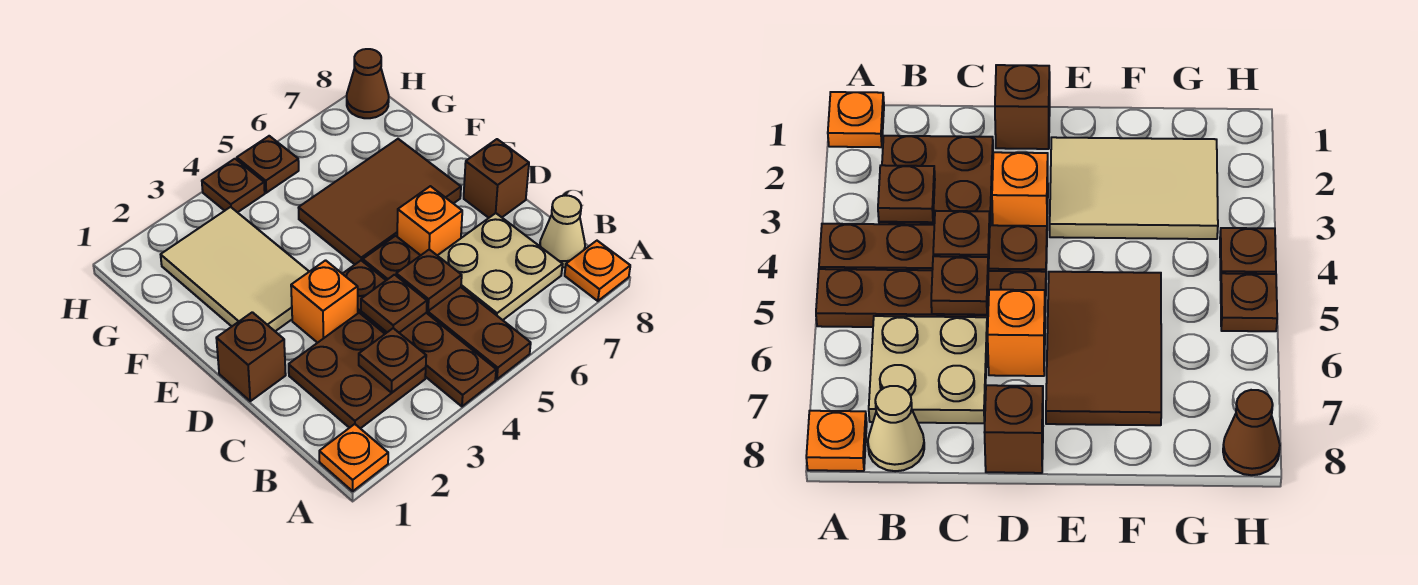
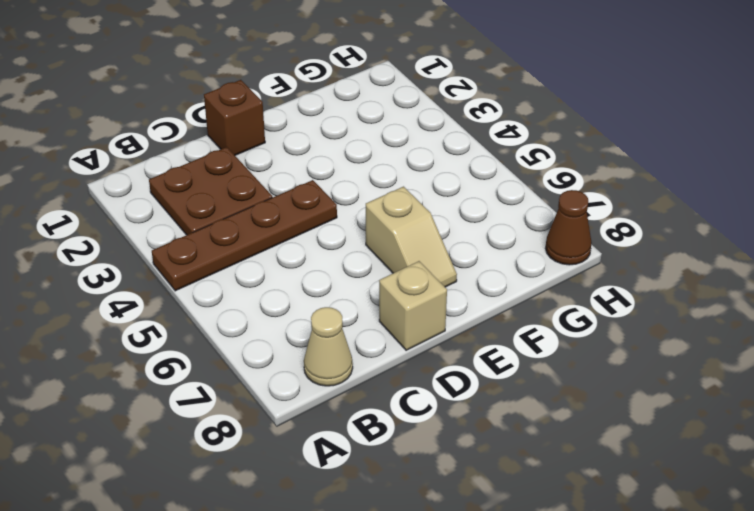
tan 1x1 brick [379,261,447,350] -> brown 1x1 brick [464,139,529,218]
tan 1x2 slope [366,187,457,287] -> brown 2x3 tile [298,139,461,264]
none -> orange 1x1 plate [319,424,388,491]
none -> brown 1x4 plate [363,236,531,379]
none -> orange 1x1 plate [565,241,630,301]

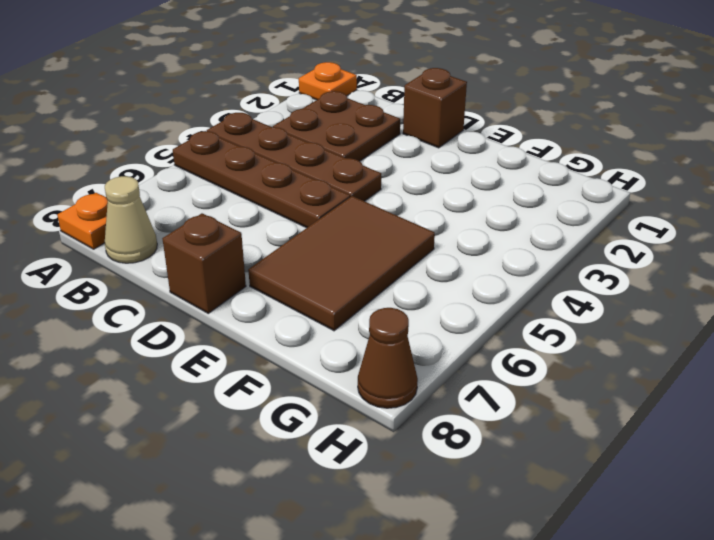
none -> tan 2x2 plate [437,213,563,320]
none -> orange 1x1 brick [291,260,358,343]
none -> orange 1x1 brick [397,186,462,255]

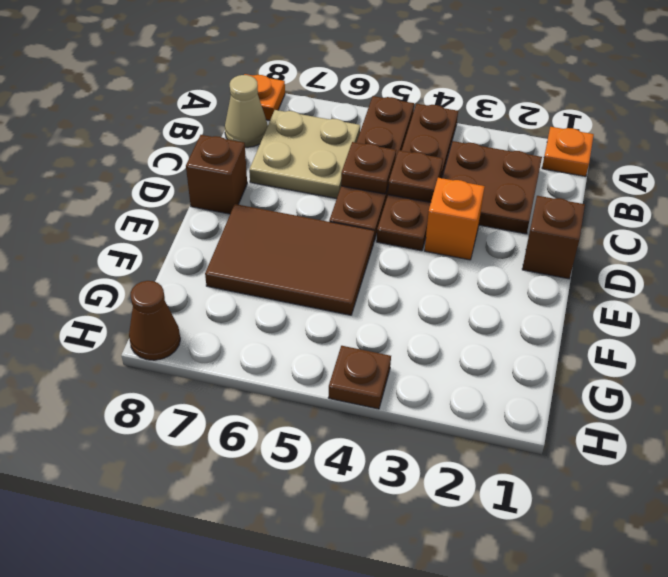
none -> orange 1x1 brick [397,186,462,255]
none -> tan 2x3 tile [161,207,309,331]
none -> brown 1x1 plate [237,136,299,193]

